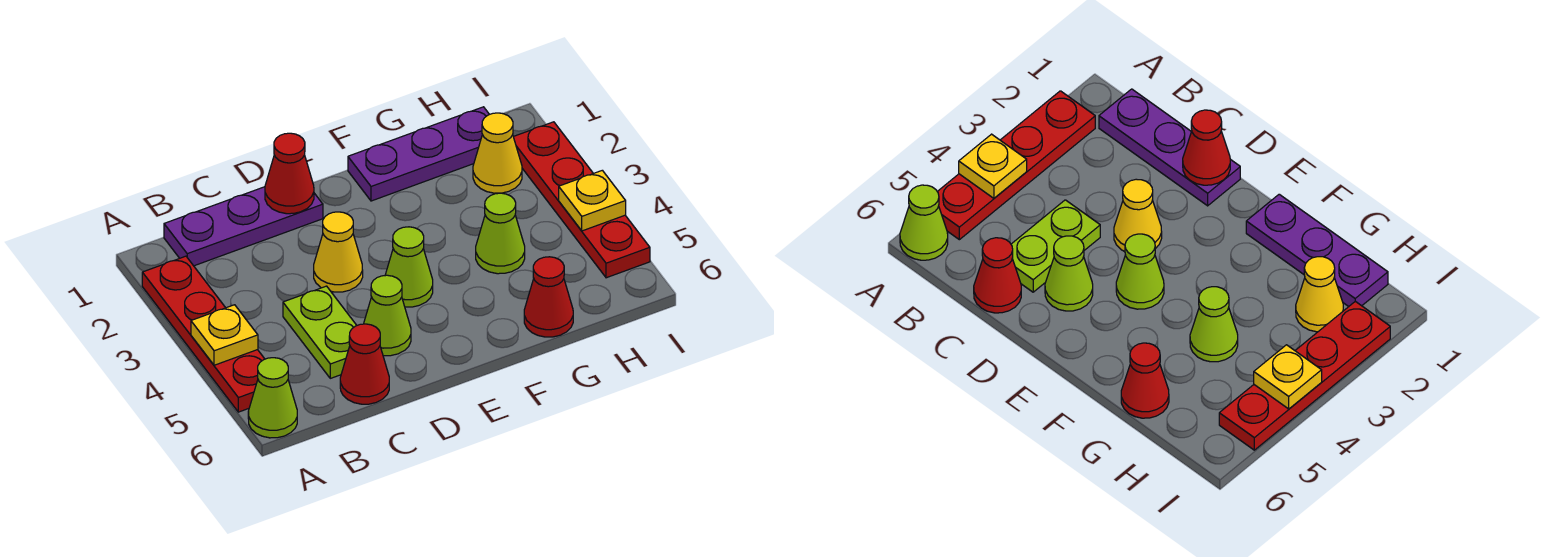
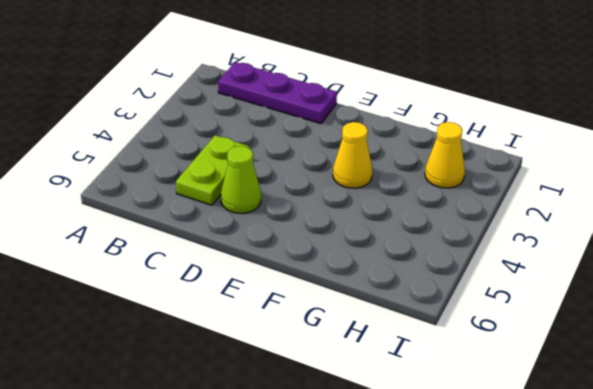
yellow 1x1 cone [333,122,372,188] -> yellow 1x1 cone moved to [314,212,363,292]
none -> red 1x4 plate [142,256,264,412]
none -> lime 1x1 cone [248,358,297,438]
none -> red 1x1 cone [340,324,389,404]

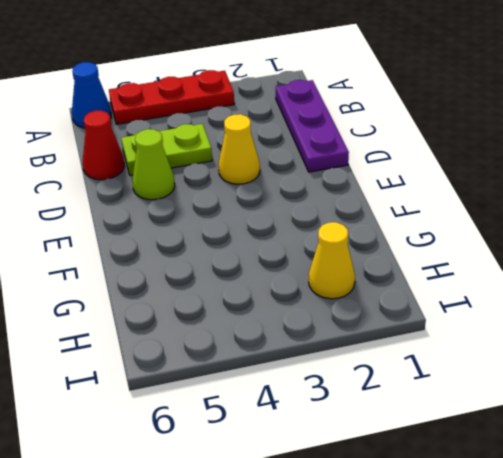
red 1x3 plate [109,70,234,124] -> red 1x4 plate [142,256,264,412]
blue 1x1 cone [72,62,111,128] -> lime 1x1 cone [248,358,297,438]
none -> lime 1x1 cone [385,227,433,307]
none -> purple 1x3 plate [348,107,489,201]
none -> lime 1x1 cone [476,193,525,274]

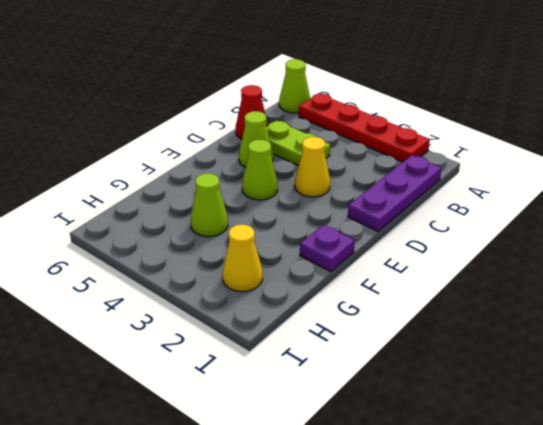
purple 1x1 plate [300,225,355,272] -> purple 1x3 plate [348,107,489,201]
none -> red 1x1 cone [524,257,573,337]
none -> red 1x4 plate [513,122,650,278]
none -> yellow 1x1 plate [191,305,258,365]

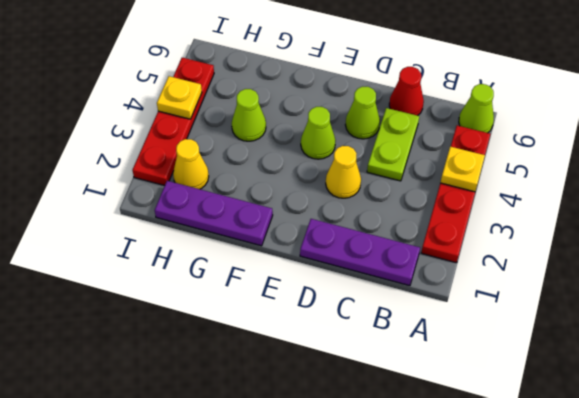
none -> red 1x1 cone [524,257,573,337]
none -> red 1x1 cone [265,133,314,214]

